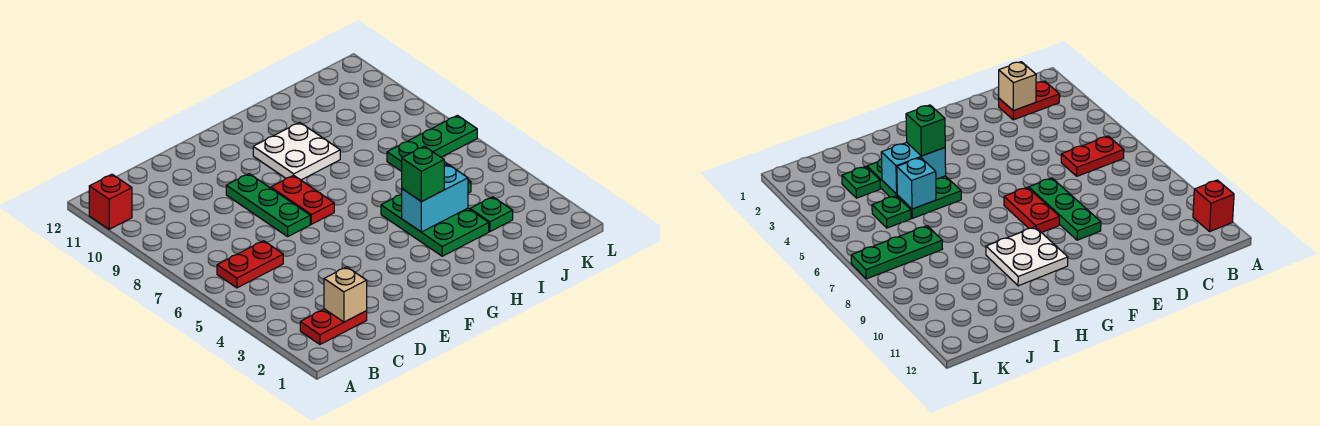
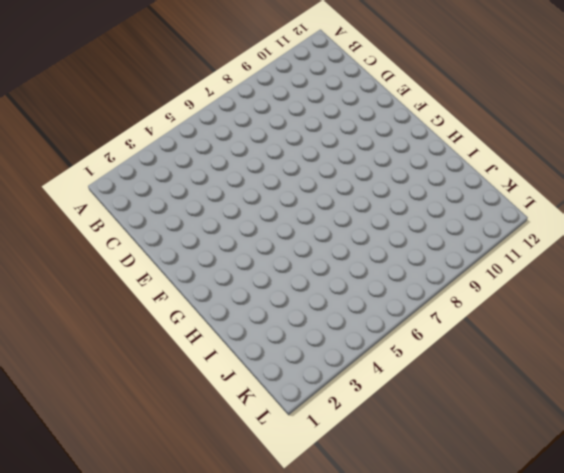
none -> red 1x1 brick [89,174,132,229]
none -> red 1x2 plate [300,309,367,344]
none -> red 1x2 plate [217,241,283,288]

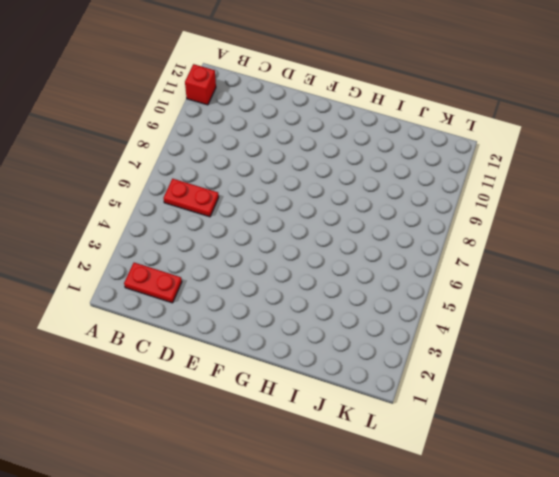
none -> green 1x3 plate [226,174,310,237]
none -> red 1x2 plate [271,175,334,224]
none -> white 2x2 plate [253,122,340,180]

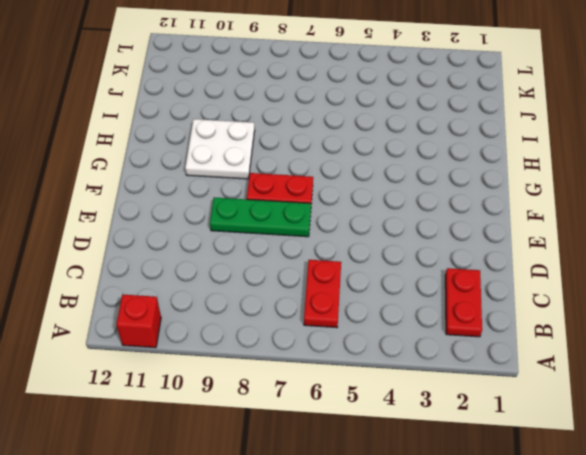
none -> green 2x3 plate [381,194,489,256]
none -> green 1x1 plate [470,197,513,232]
none -> green 1x1 plate [872,196,911,228]

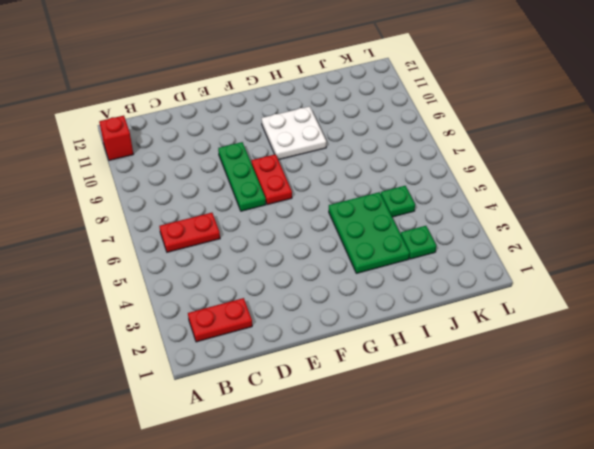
none -> green 1x3 plate [387,115,477,171]
none -> tan 1x1 brick [324,267,367,322]
none -> cyan 1x2 brick [402,165,468,232]

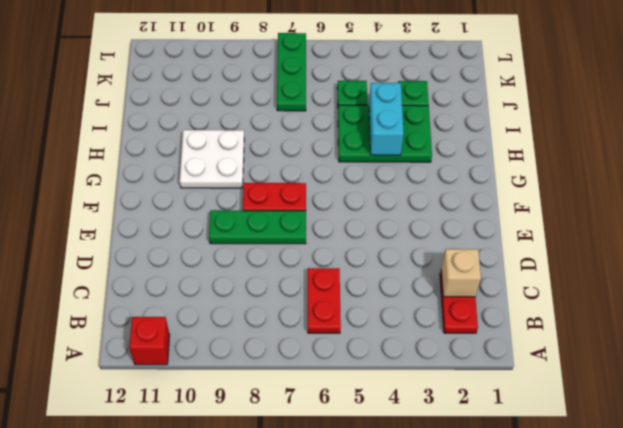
none -> cyan 1x1 brick [897,158,936,209]
none -> green 1x1 brick [402,146,444,202]

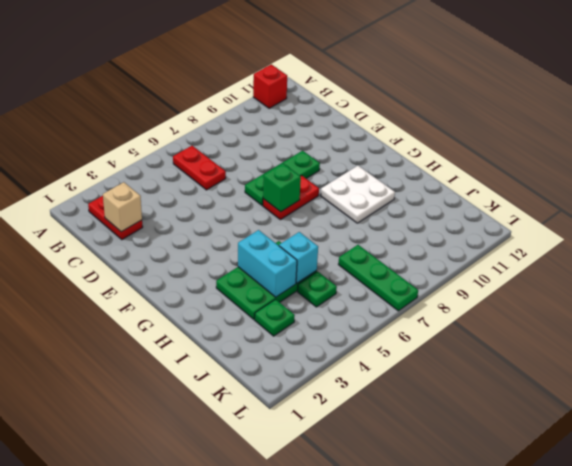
green 1x1 brick [263,163,301,212] -> green 1x1 brick moved to [402,146,444,202]

